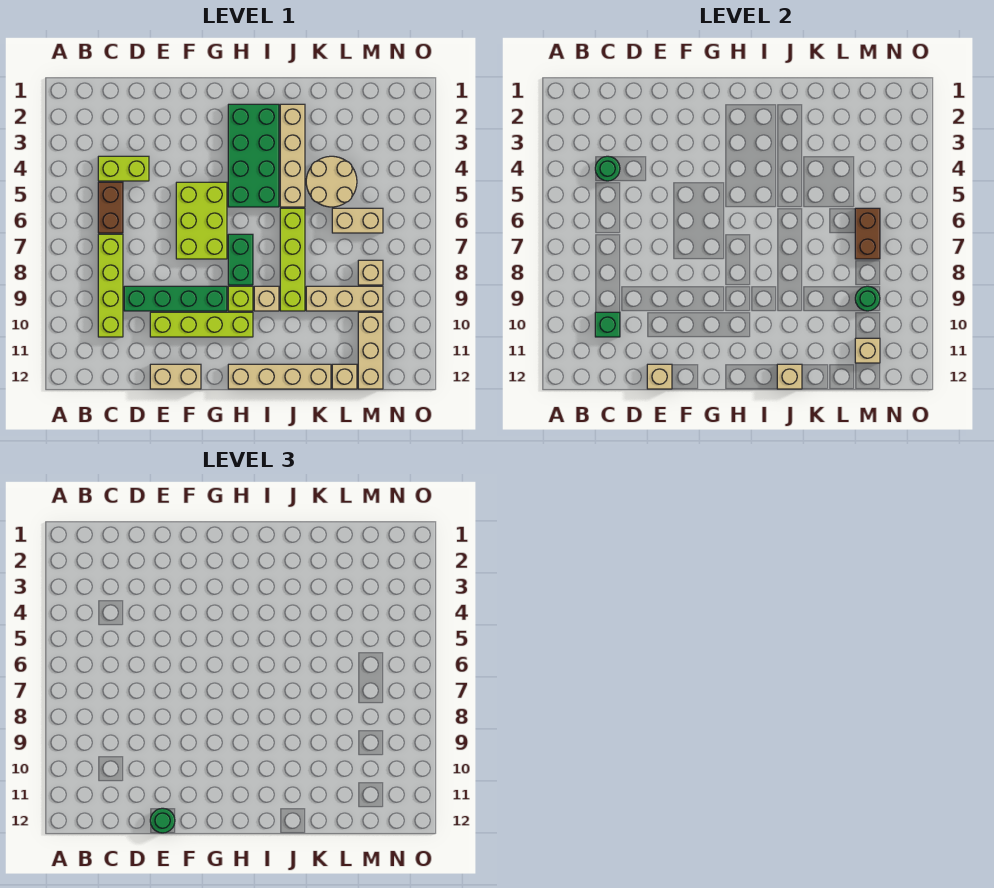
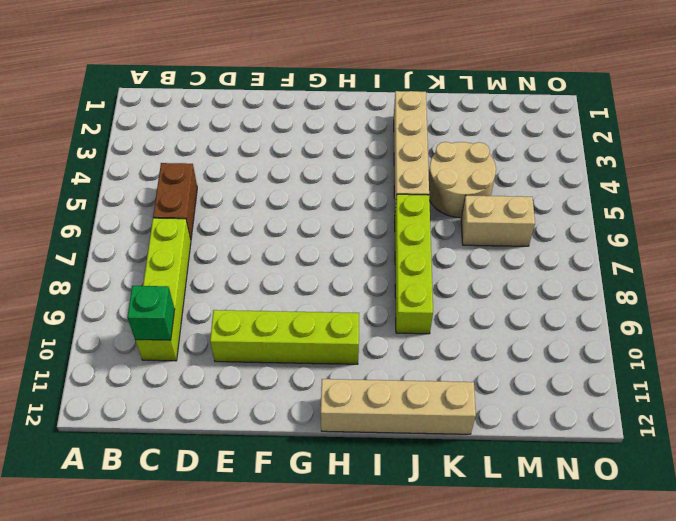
none -> lime 1x2 brick [98,156,149,181]
none -> green 1x4 brick [124,286,227,311]
none -> tan 1x2 brick [150,364,201,389]

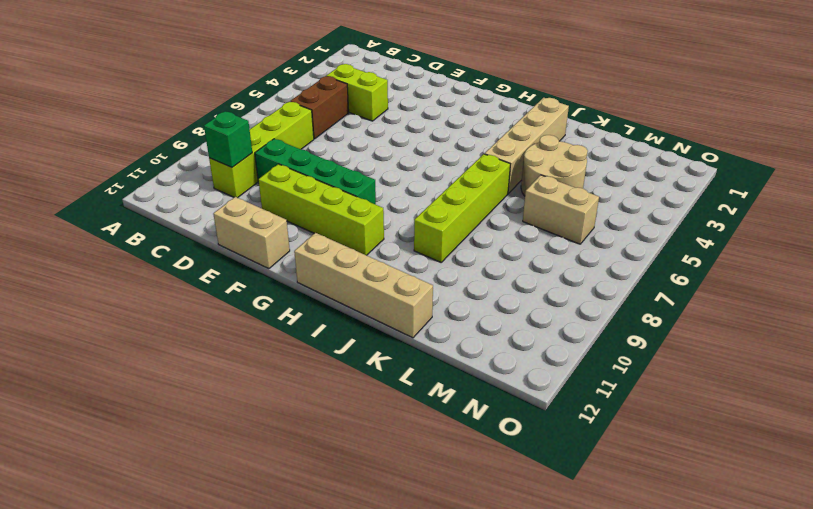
none -> lime 2x3 brick [176,182,227,259]
none -> green 2x4 brick [228,104,279,207]
none -> green 1x2 brick [228,234,253,285]

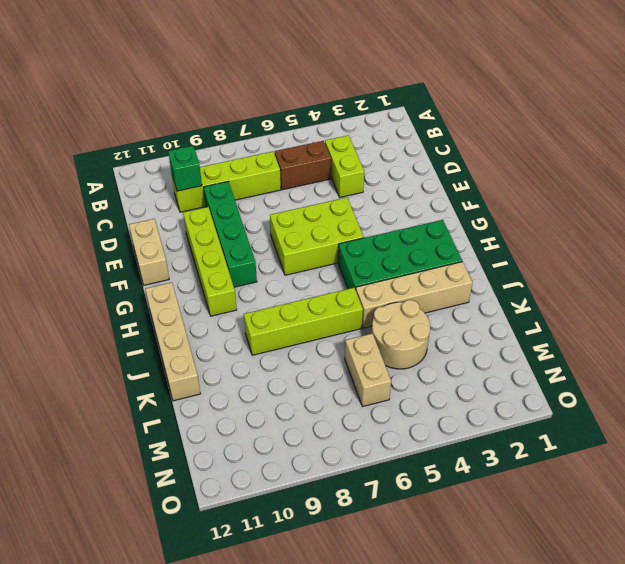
none -> green 1x2 brick [228,234,253,285]
none -> lime 1x1 brick [228,286,253,311]
none -> tan 1x1 brick [254,286,279,311]

